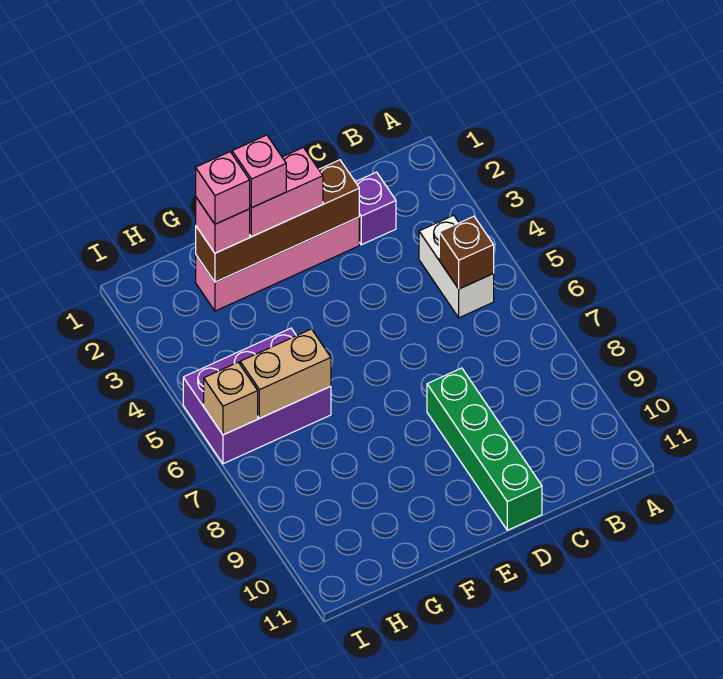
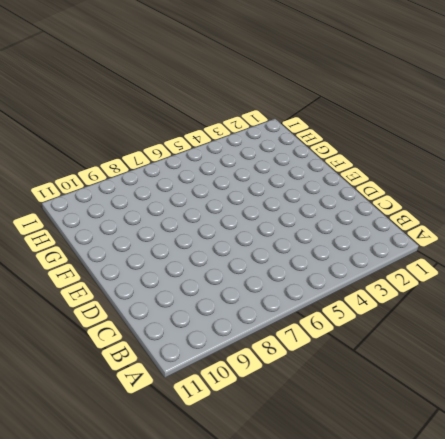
none -> white 1x2 brick [419,215,494,318]
none -> purple 1x1 brick [356,172,396,245]
none -> pink 1x4 brick [196,217,359,311]

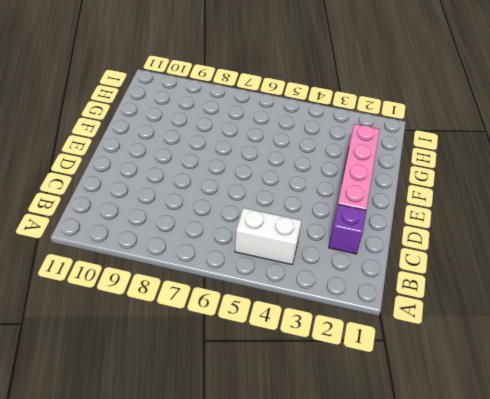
none -> green 1x4 brick [427,368,542,530]
none -> purple 2x3 brick [183,328,331,464]
none -> brown 1x1 brick [439,216,494,289]

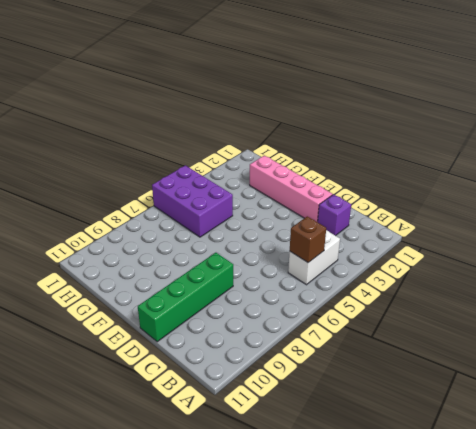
none -> brown 1x4 brick [196,160,359,282]
none -> tan 1x2 brick [240,329,331,418]
none -> tan 1x1 brick [204,362,258,435]

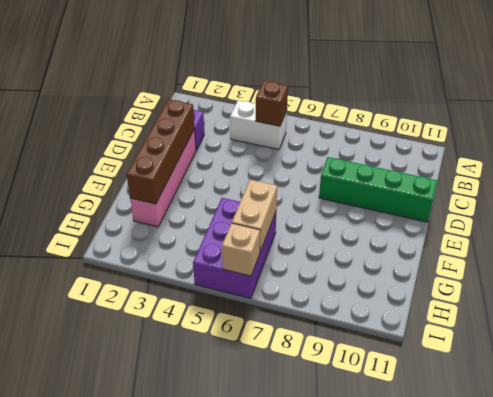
none -> pink 1x2 brick [250,147,323,237]
none -> pink 1x1 brick [196,198,250,253]
none -> pink 1x1 brick [232,135,286,208]

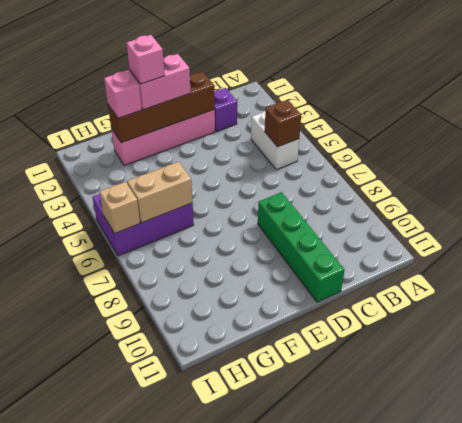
none -> pink 1x1 brick [196,152,250,224]

